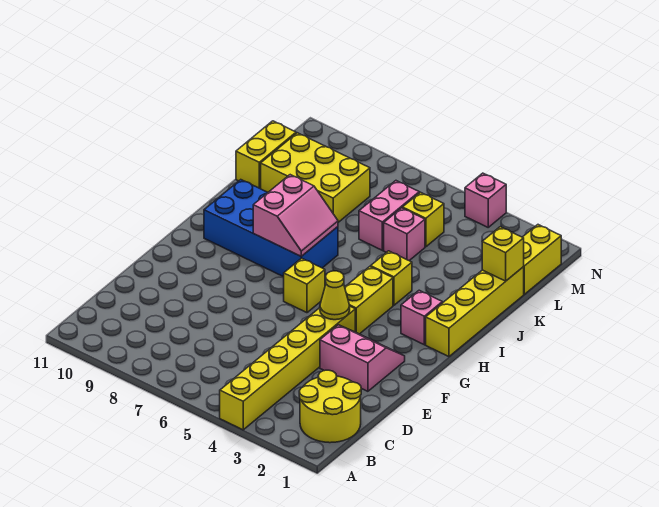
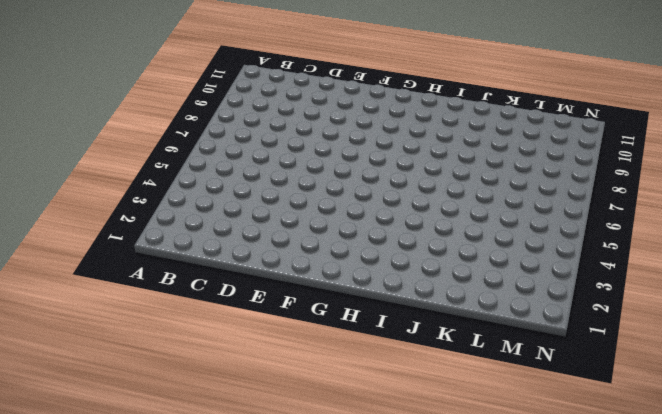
none -> yellow 1x6 brick [220,306,355,430]
none -> yellow 2x2 round brick [299,370,361,443]
none -> pink 2x2 slope [320,325,405,391]

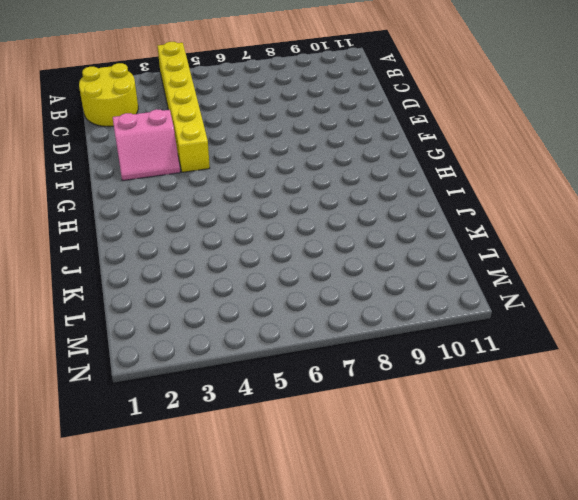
none -> yellow 1x2 brick [345,267,393,334]
none -> yellow 1x1 brick [284,258,325,313]
none -> yellow 1x4 brick [426,267,524,357]

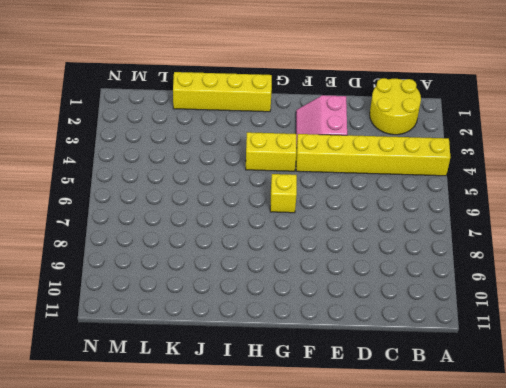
none -> pink 1x1 brick [401,290,442,345]
none -> blue 2x4 brick [204,180,338,277]
none -> yellow 1x1 brick [371,251,412,305]

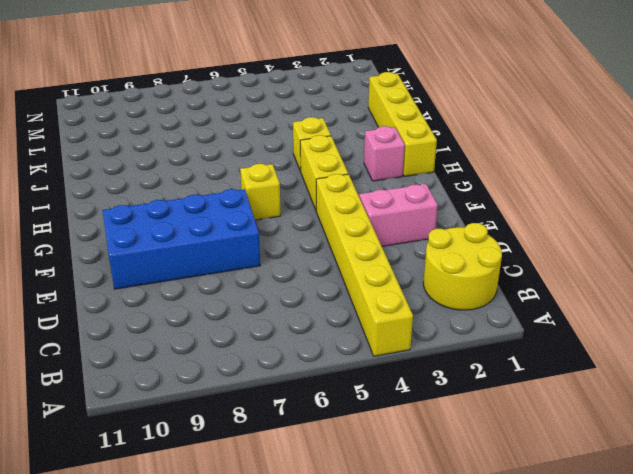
blue 2x4 brick [102,189,260,289] -> blue 2x4 brick moved to [204,180,338,277]
none -> pink 1x1 brick [384,208,425,261]
none -> pink 1x2 brick [359,181,419,250]
none -> yellow 2x3 brick [261,133,370,222]

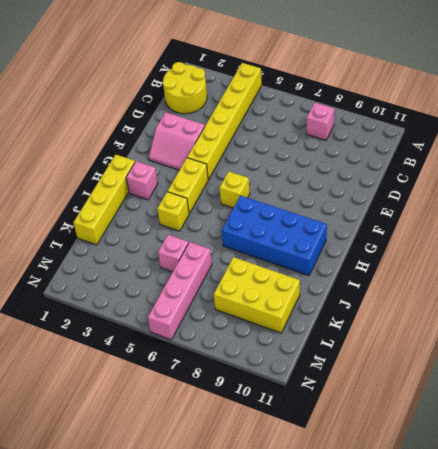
pink 1x1 brick [307,103,334,140] -> pink 1x1 brick moved to [465,173,506,227]
pink 1x4 brick [148,242,212,340] -> pink 1x2 brick [359,181,419,250]
none -> yellow 1x2 brick [236,121,296,189]
none -> yellow 1x2 brick [523,225,561,294]
none -> yellow 1x1 brick [403,192,444,247]

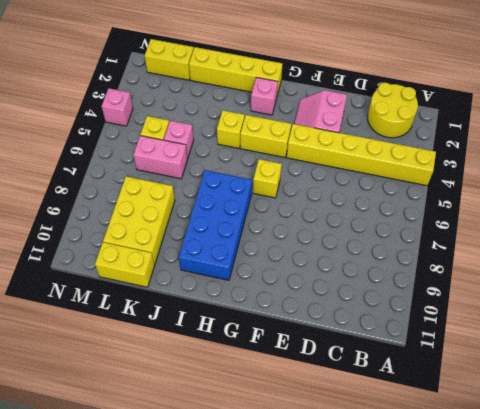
none -> yellow 1x1 cone [320,271,350,320]
none -> pink 2x2 slope [253,175,338,256]
none -> yellow 1x1 brick [482,227,524,281]

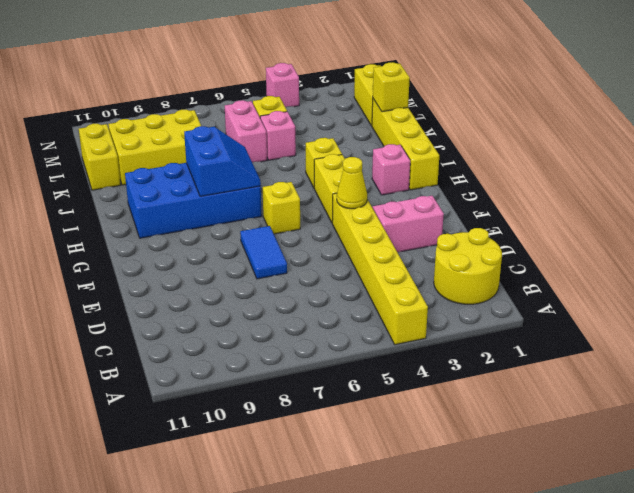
blue 1x2 tile [240,226,287,279] -> none
blue 2x2 slope [184,126,261,196] -> pink 2x2 slope [253,175,338,256]

